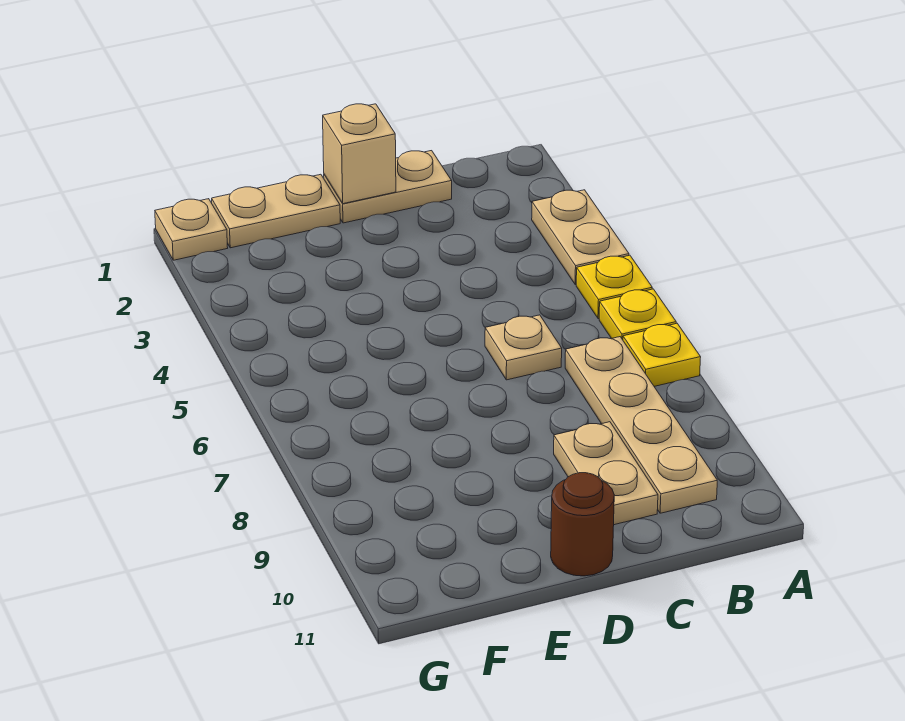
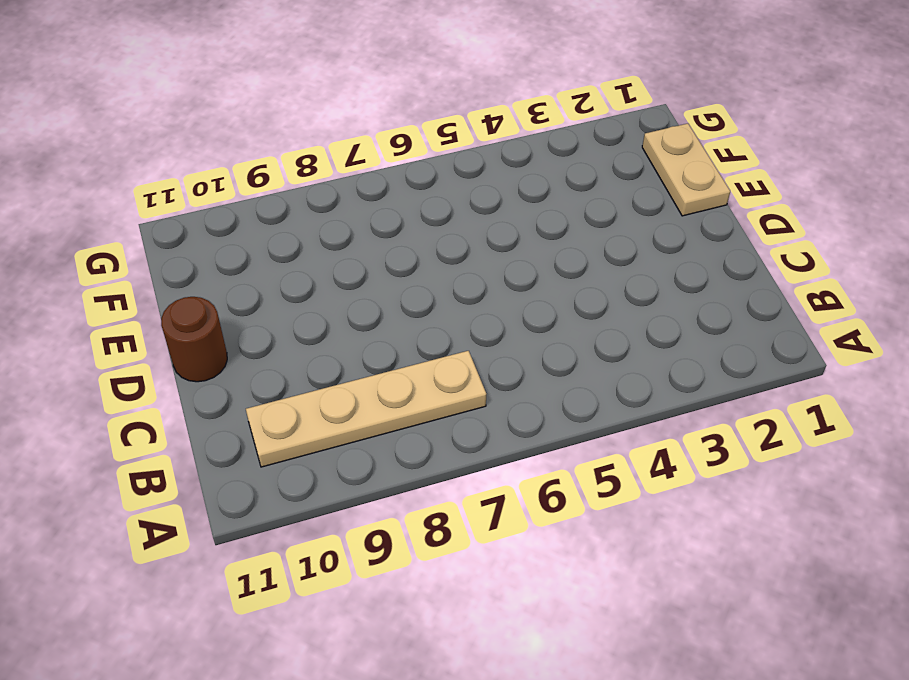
none -> tan 1x2 plate [532,190,629,285]
none -> yellow 1x1 plate [576,255,652,319]
none -> yellow 1x1 plate [599,289,676,340]

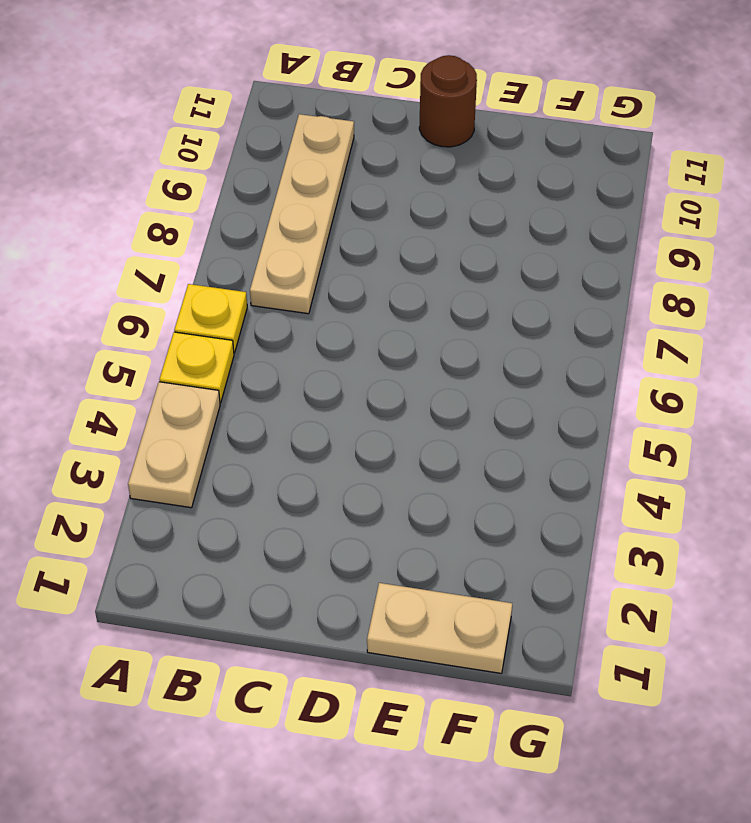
none -> yellow 1x1 plate [623,324,701,386]
none -> tan 1x2 plate [324,151,452,223]
none -> tan 1x1 plate [485,315,562,380]

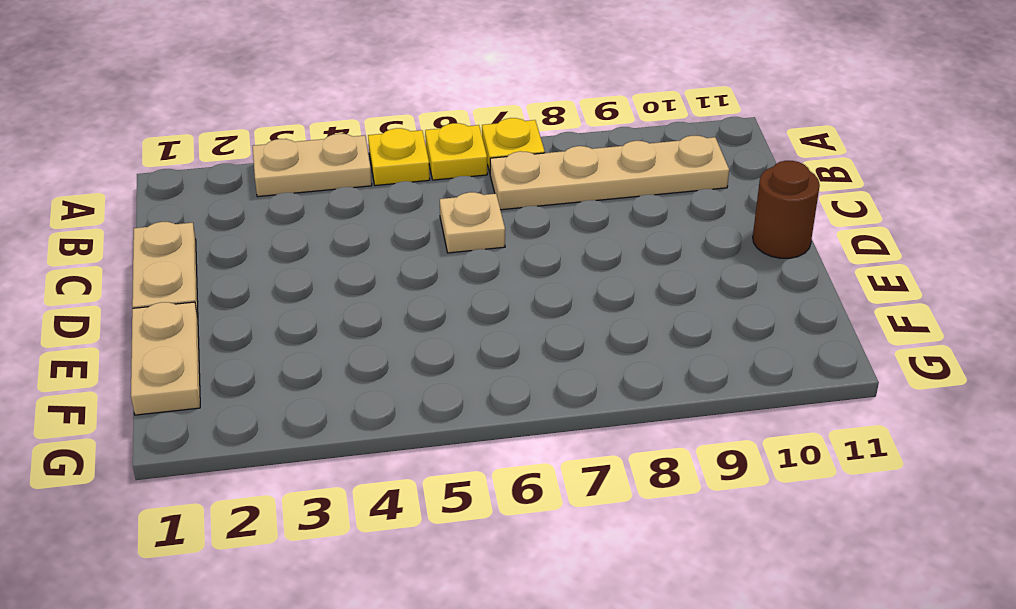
none -> tan 1x2 plate [554,422,658,525]
none -> tan 1x1 plate [155,199,228,260]
none -> tan 1x1 brick [323,104,396,204]

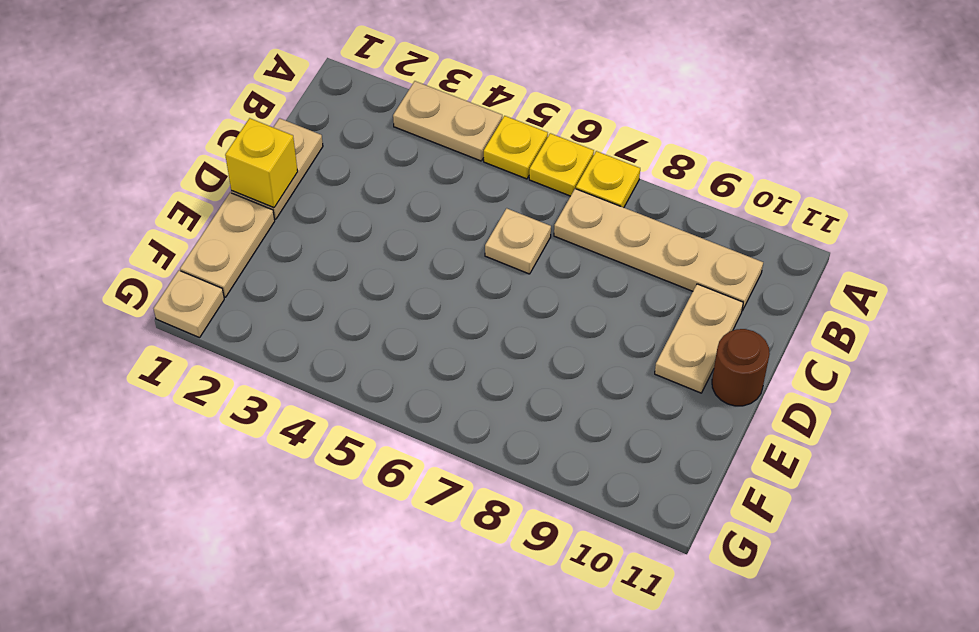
tan 1x2 plate [655,284,743,393] -> tan 1x2 plate turned to [554,422,658,525]
yellow 1x1 brick [225,118,298,208] -> tan 1x1 brick [323,104,396,204]

